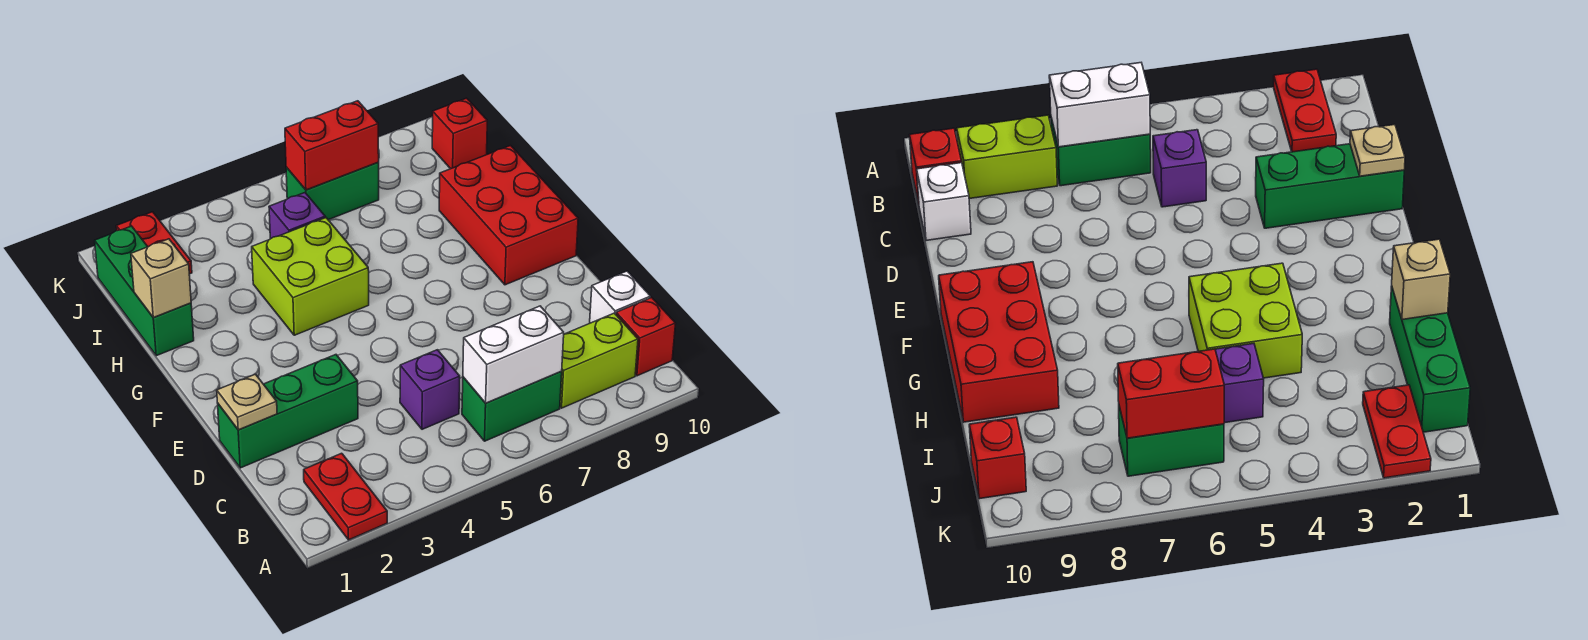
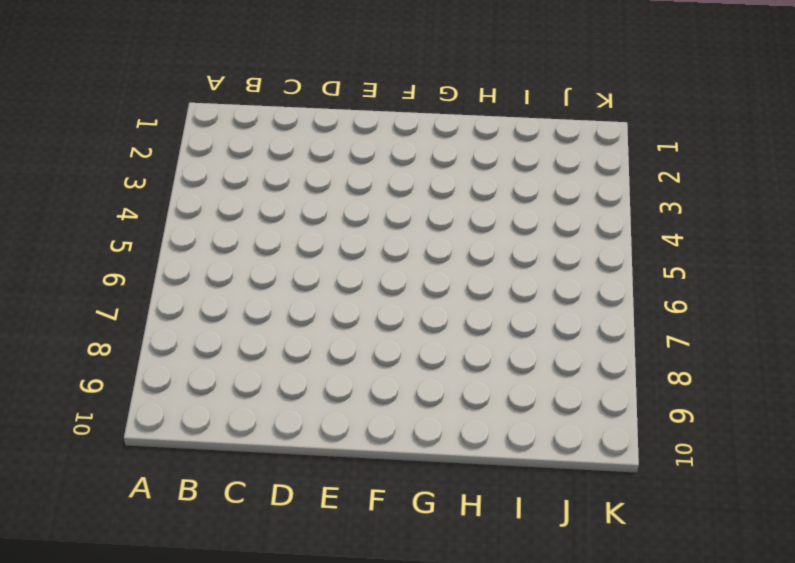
none -> red 1x2 plate [304,453,387,540]
none -> green 1x2 brick [462,372,562,441]
none -> lime 1x2 brick [560,313,638,408]

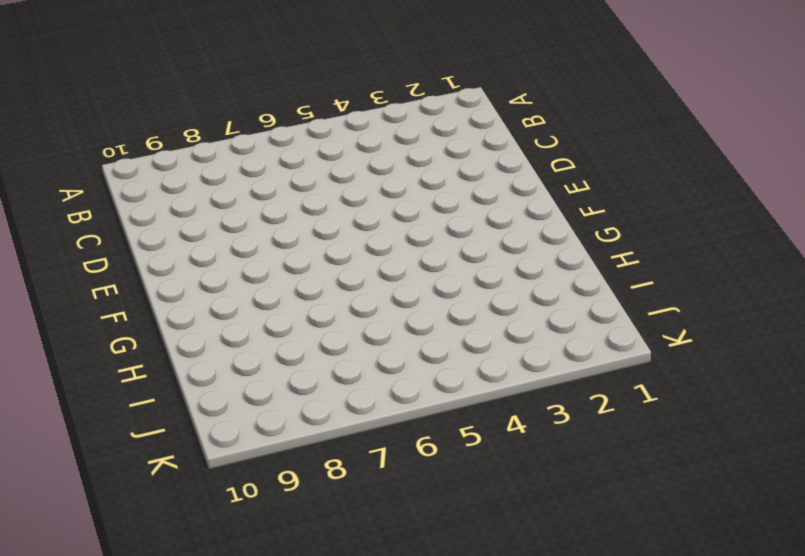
none -> red 1x2 plate [304,453,387,540]
none -> green 1x2 brick [462,372,562,441]
none -> lime 1x2 brick [560,313,638,408]

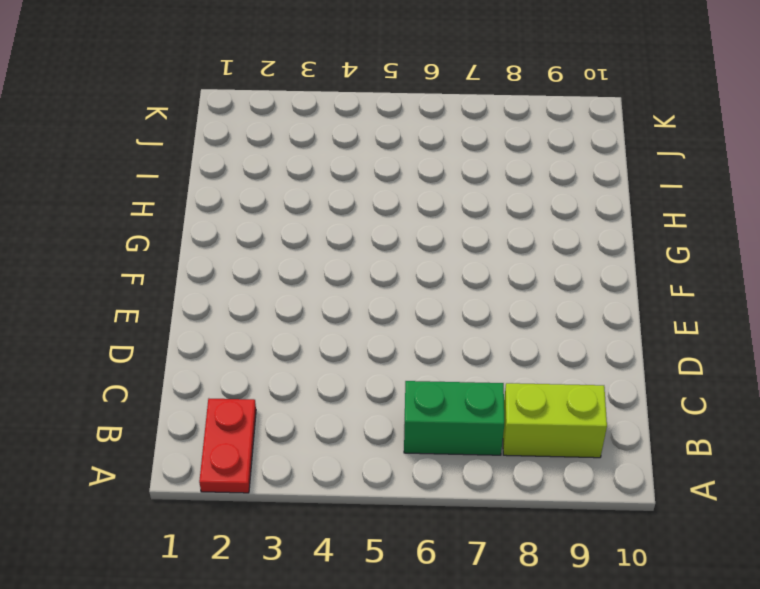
none -> red 1x1 brick [616,298,676,376]
none -> purple 1x1 brick [400,350,460,429]
none -> white 1x1 brick [590,271,651,323]

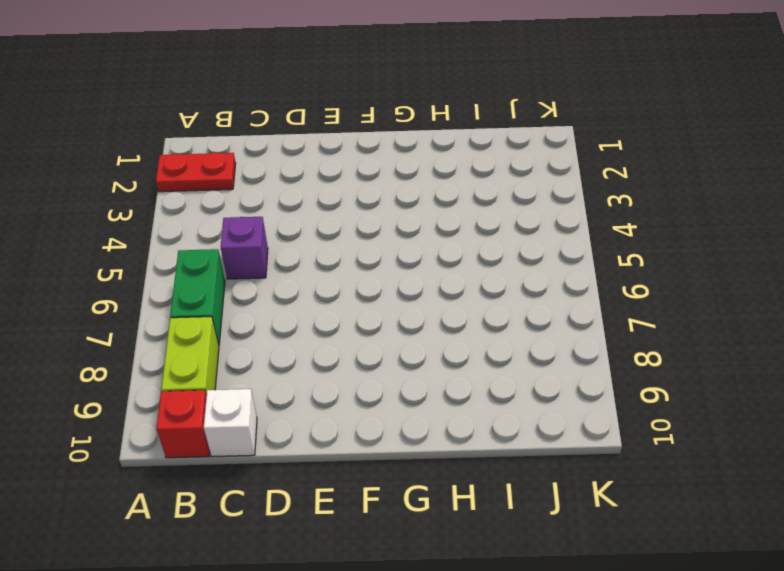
none -> green 1x3 brick [218,355,358,468]
none -> red 2x3 brick [439,146,578,285]
none -> lime 2x2 brick [252,218,369,335]

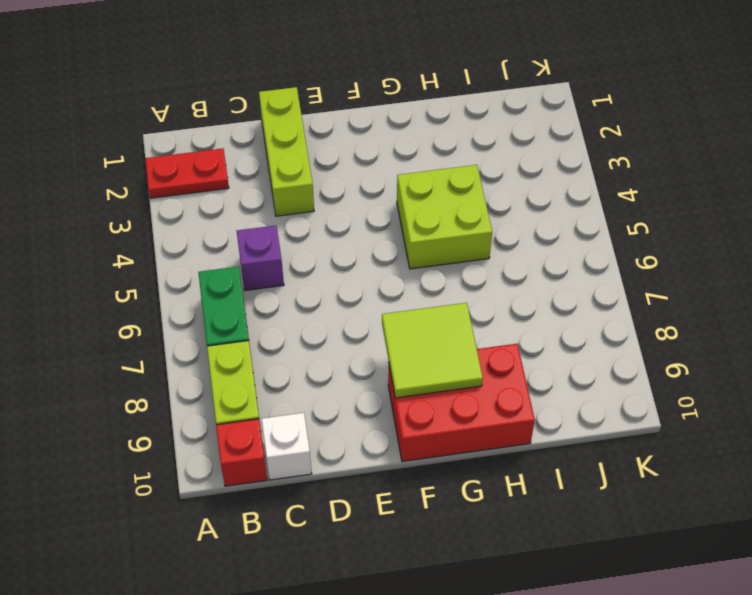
lime 1x3 brick [259,87,314,216] -> green 1x3 brick [218,355,358,468]
lime 2x2 tile [382,303,483,398] -> none
none -> green 1x3 brick [95,226,194,356]
none -> purple 1x1 brick [269,193,325,239]
none -> red 1x2 plate [116,212,192,274]

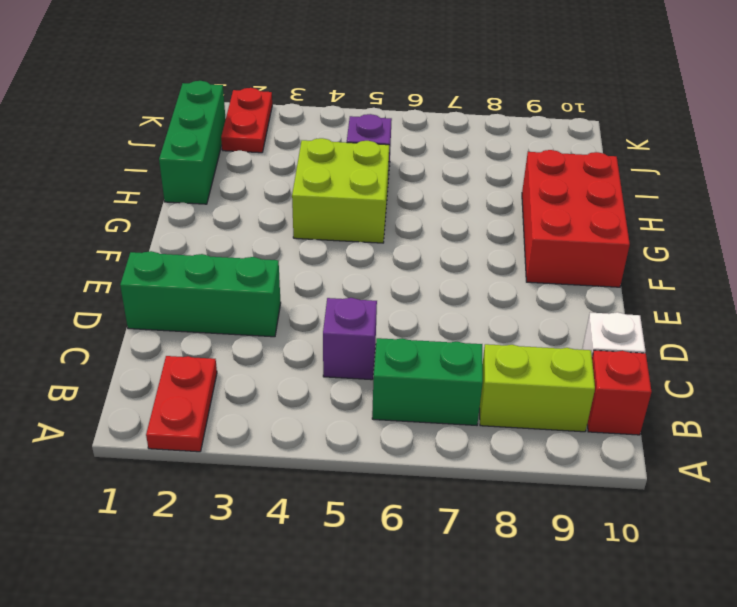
none -> green 1x2 brick [286,162,379,220]
none -> red 1x1 brick [432,98,487,169]
none -> white 1x2 brick [463,306,564,403]

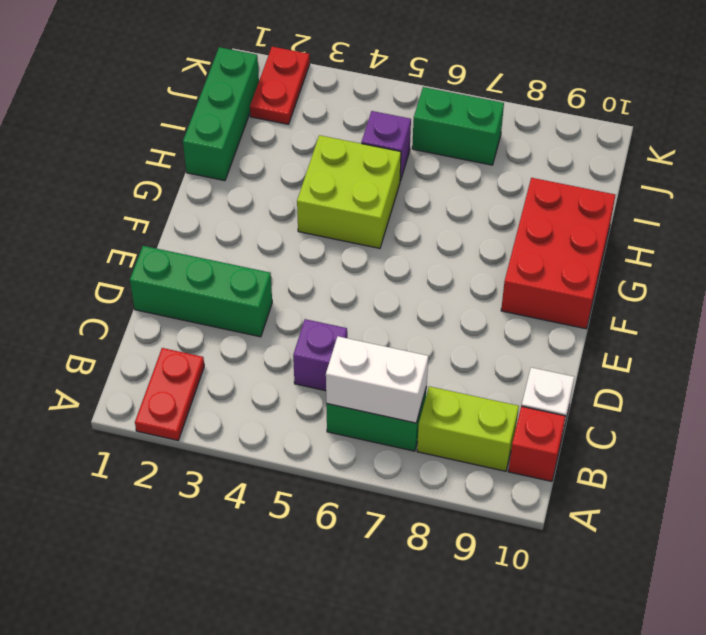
none -> red 1x1 brick [432,98,487,169]
none -> tan 1x1 plate [217,374,277,430]
none -> tan 1x1 brick [131,239,191,317]

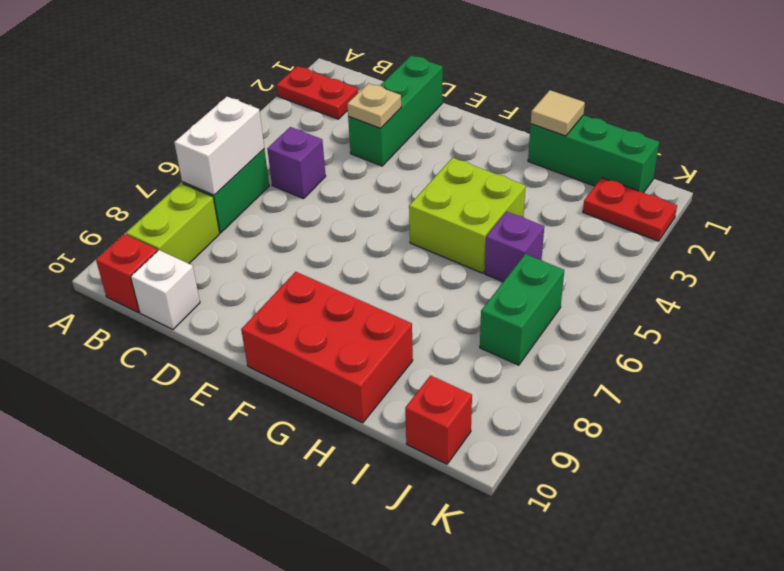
tan 1x1 plate [347,83,401,128] -> tan 1x1 plate moved to [217,374,277,430]
tan 1x1 tile [531,90,585,136] -> tan 1x1 brick [131,239,191,317]
none -> red 1x2 brick [285,101,379,190]

